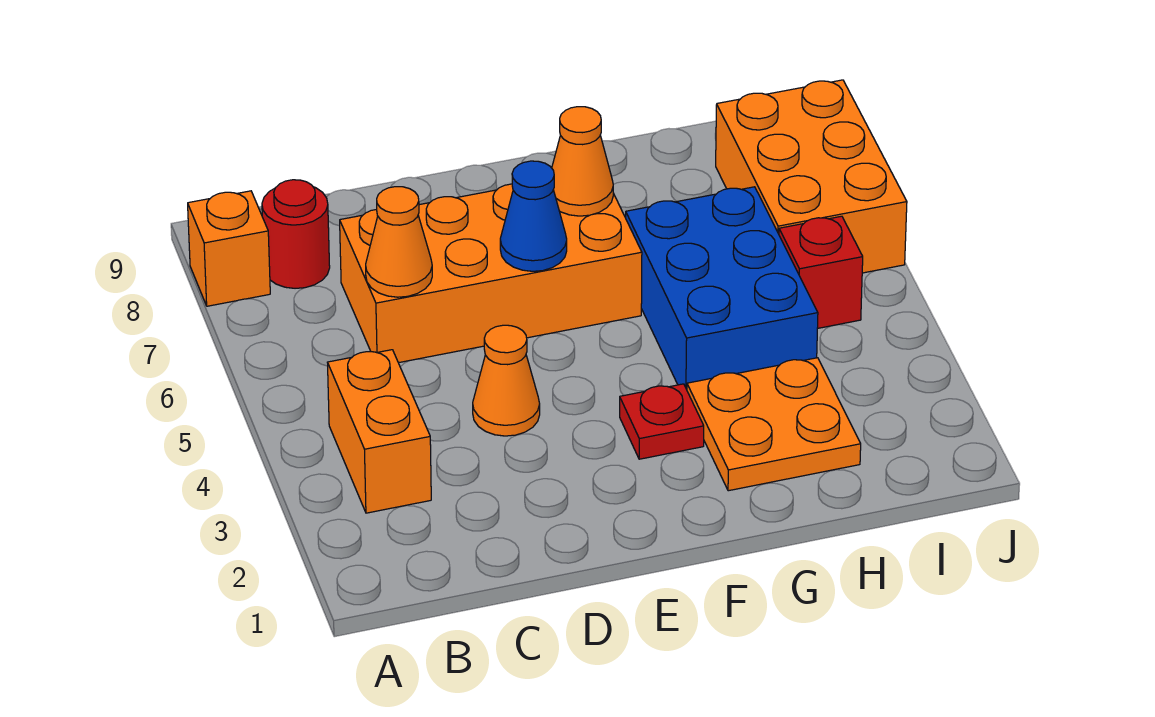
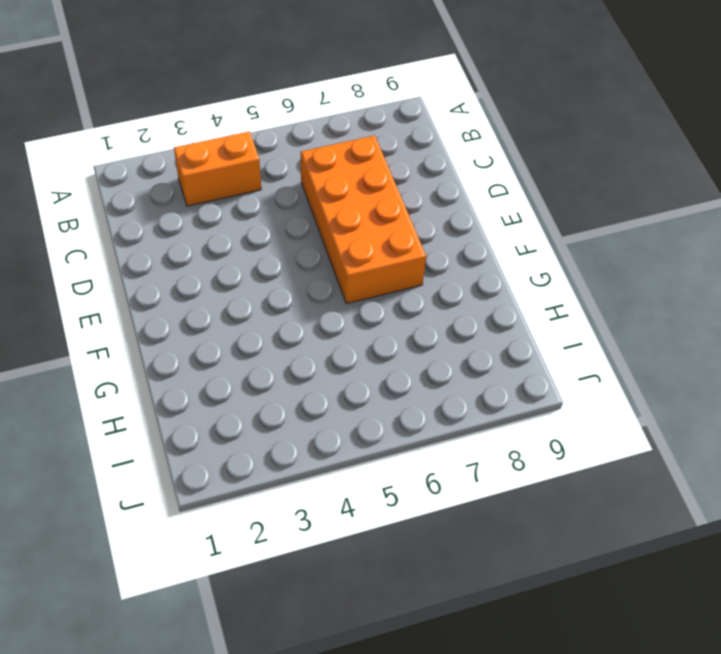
none -> orange 1x1 brick [188,191,270,306]
none -> red 1x1 round brick [262,180,330,288]
none -> orange 1x1 cone [473,325,540,436]

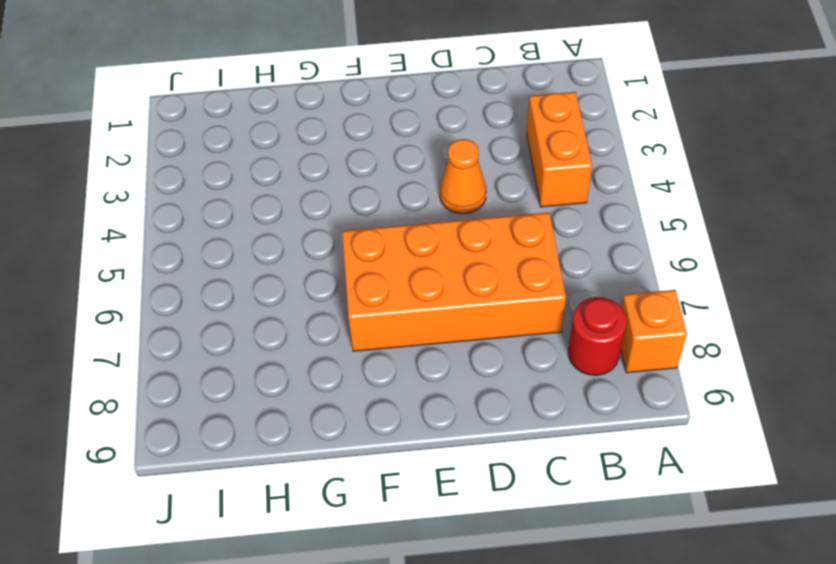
none -> red 1x1 plate [620,384,704,459]
none -> orange 2x2 plate [687,358,861,491]
none -> blue 2x3 brick [626,187,818,390]

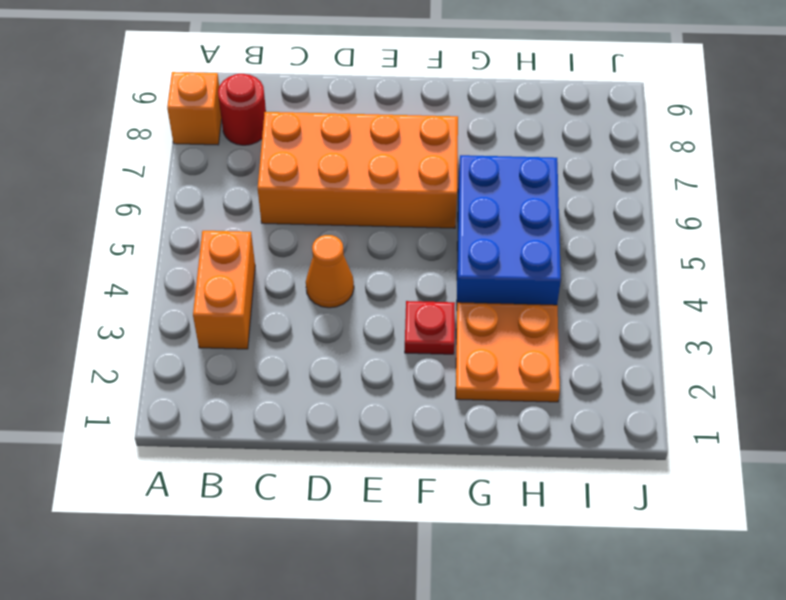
none -> red 1x1 brick [779,216,863,329]
none -> orange 2x3 brick [716,80,907,273]
none -> orange 1x1 cone [366,187,432,297]

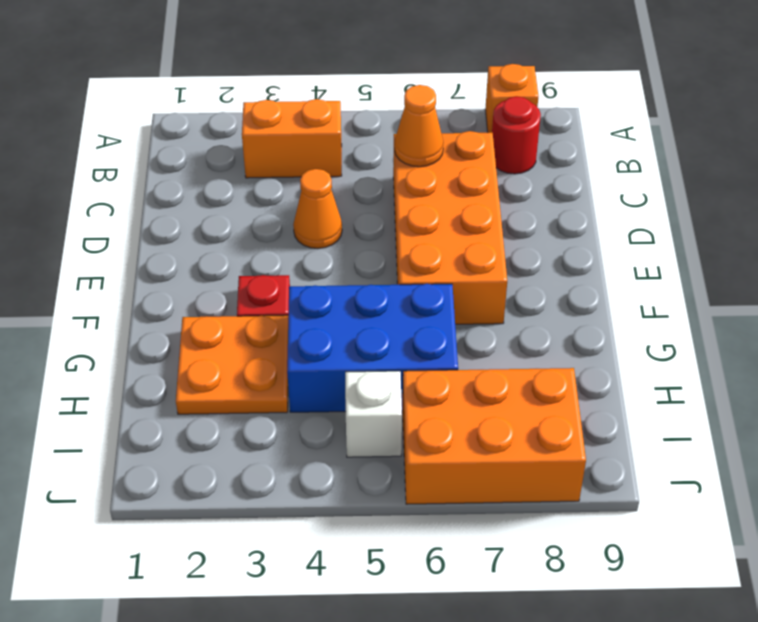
white 1x1 brick [345,371,402,457] -> red 1x1 brick [779,216,863,329]
none -> blue 1x1 cone [500,161,567,271]
none -> orange 1x1 cone [552,107,613,216]

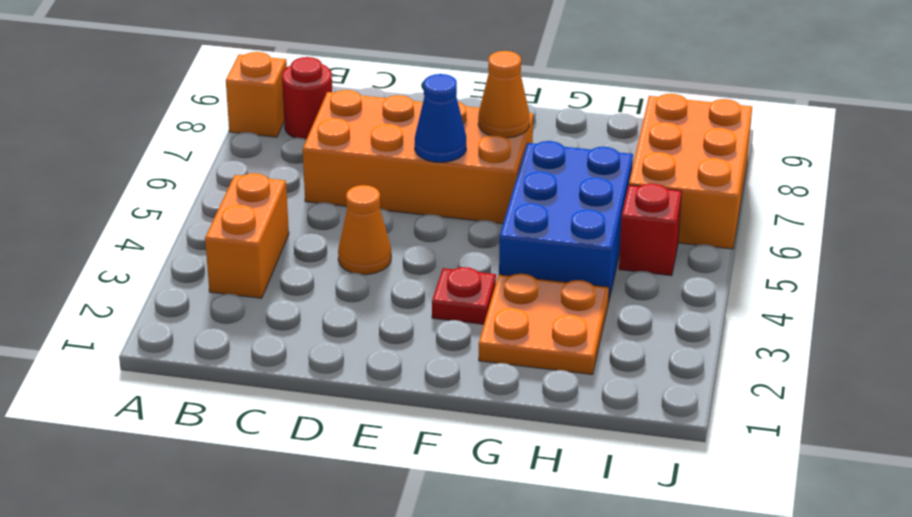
none -> orange 1x1 cone [366,187,432,297]

